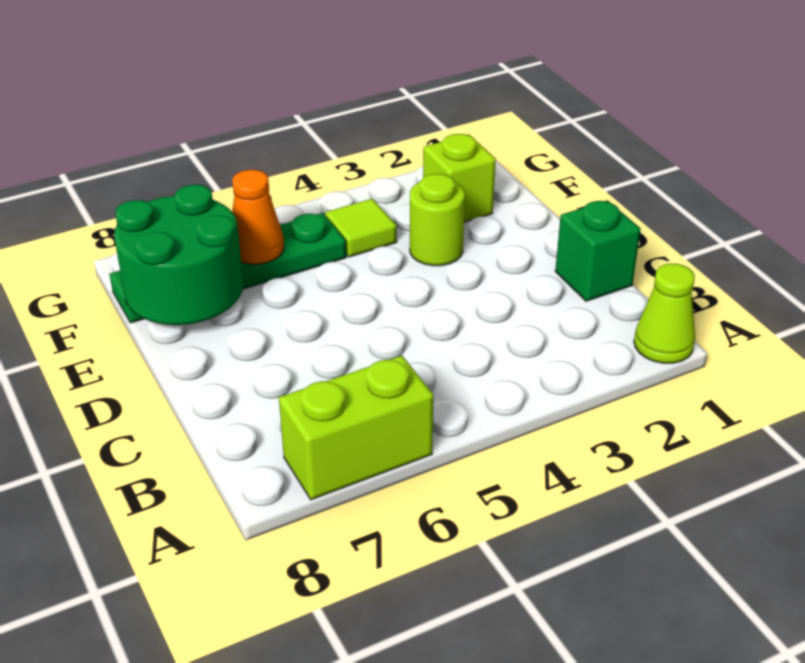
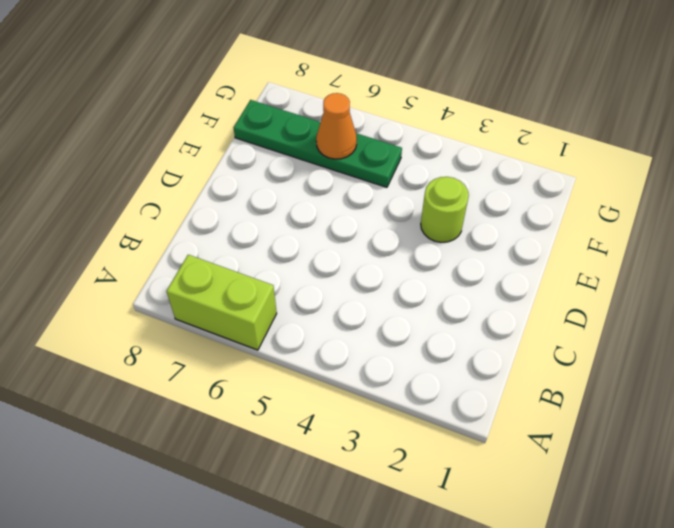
none -> lime 1x1 cone [634,264,695,363]
none -> green 1x1 brick [555,200,640,301]

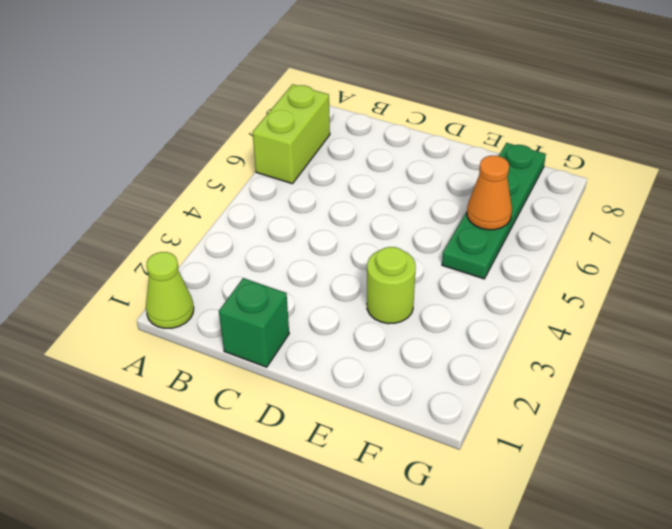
none -> lime 1x1 brick [423,134,496,222]
none -> lime 1x1 tile [325,199,397,257]

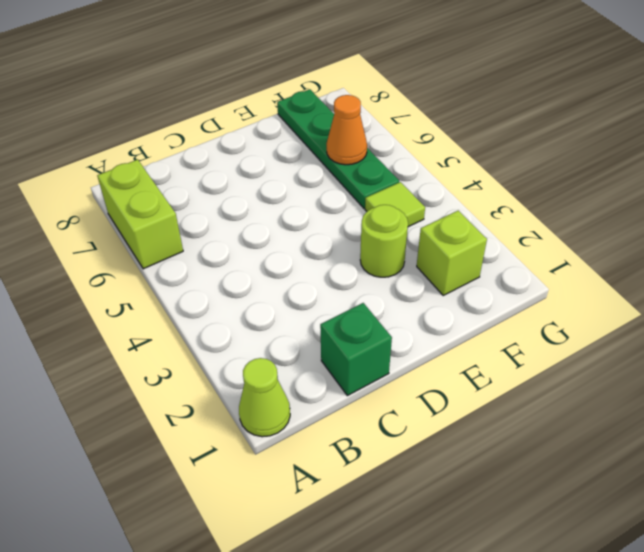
none -> green 2x2 round brick [114,185,243,325]

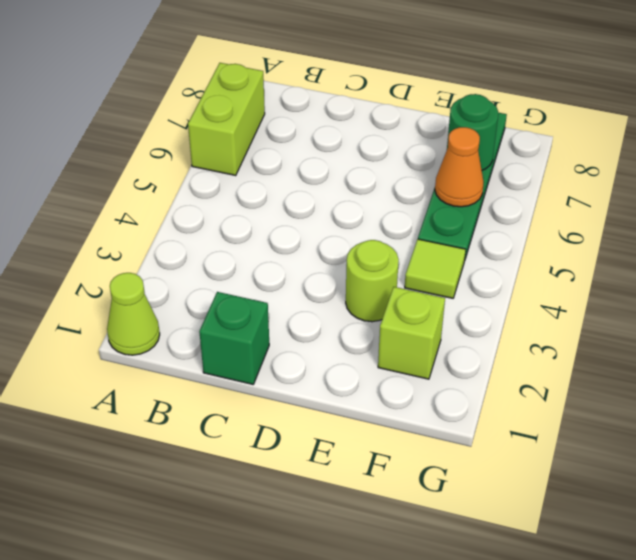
green 1x1 round brick [447,94,498,170] -> green 2x2 round brick [114,185,243,325]

